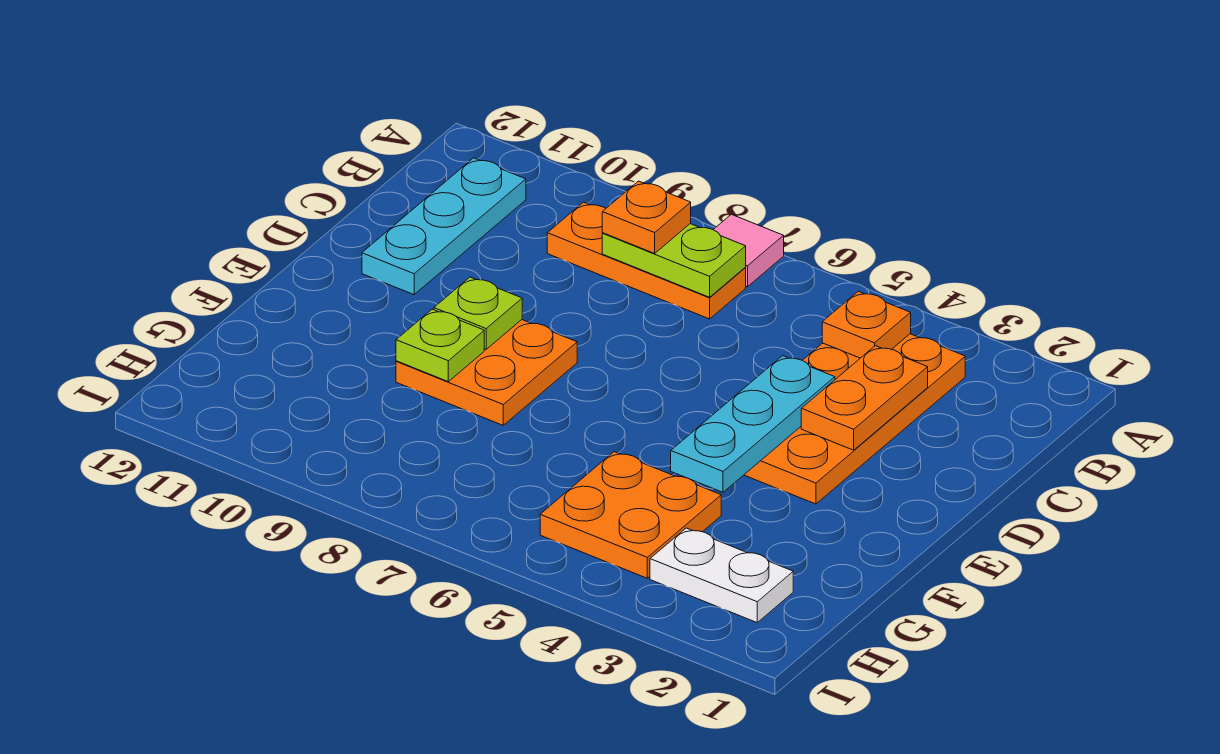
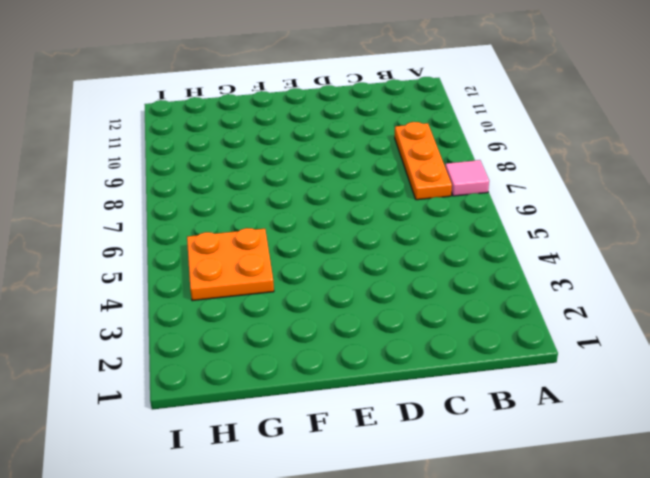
none -> orange 2x4 plate [744,334,965,504]
none -> cyan 1x3 plate [362,158,526,295]
none -> orange 2x2 plate [396,320,577,425]

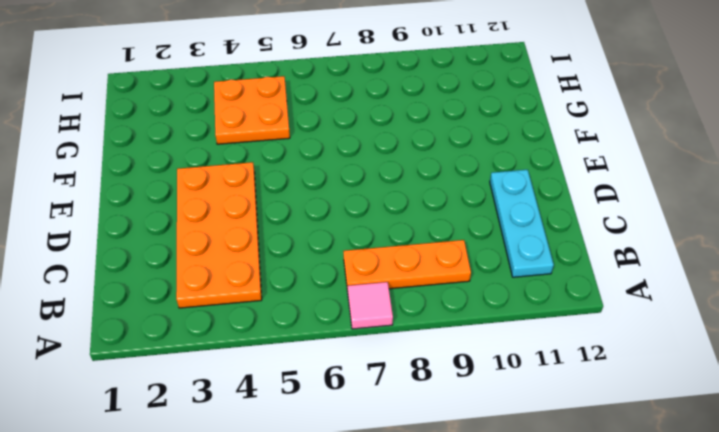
none -> orange 2x2 plate [396,320,577,425]
none -> white 1x2 plate [650,528,793,622]
none -> orange 1x1 plate [822,291,911,358]

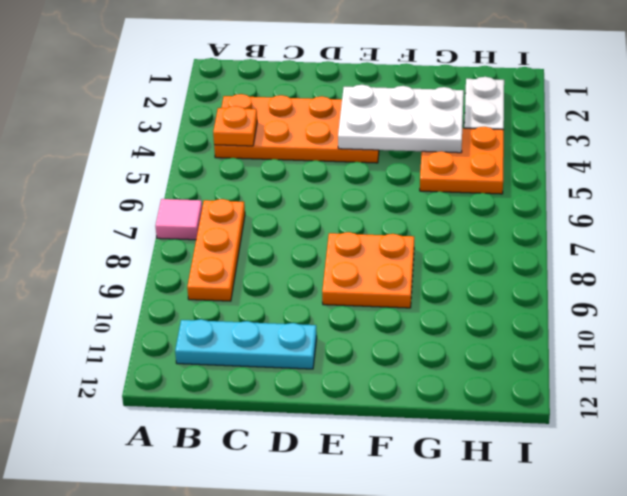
white 2x3 plate [338,85,464,153] -> cyan 1x3 plate [671,356,835,492]
none -> lime 1x2 plate [602,224,746,297]
none -> orange 1x2 plate [801,346,928,450]
none -> lime 1x1 plate [434,277,522,349]

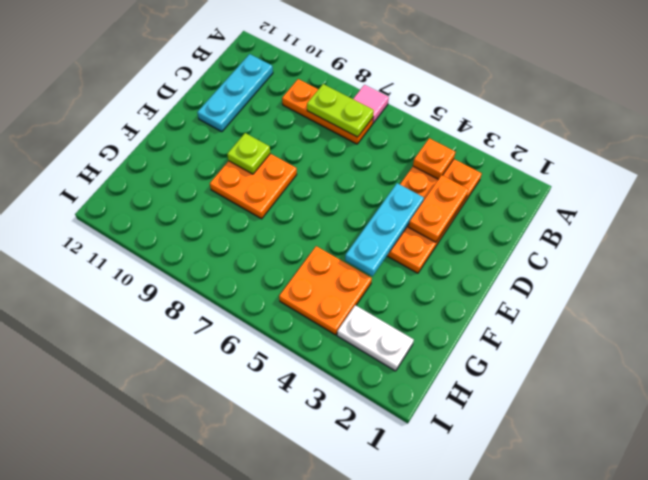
none -> lime 1x1 plate [396,309,484,381]
none -> orange 1x1 plate [602,181,691,253]

